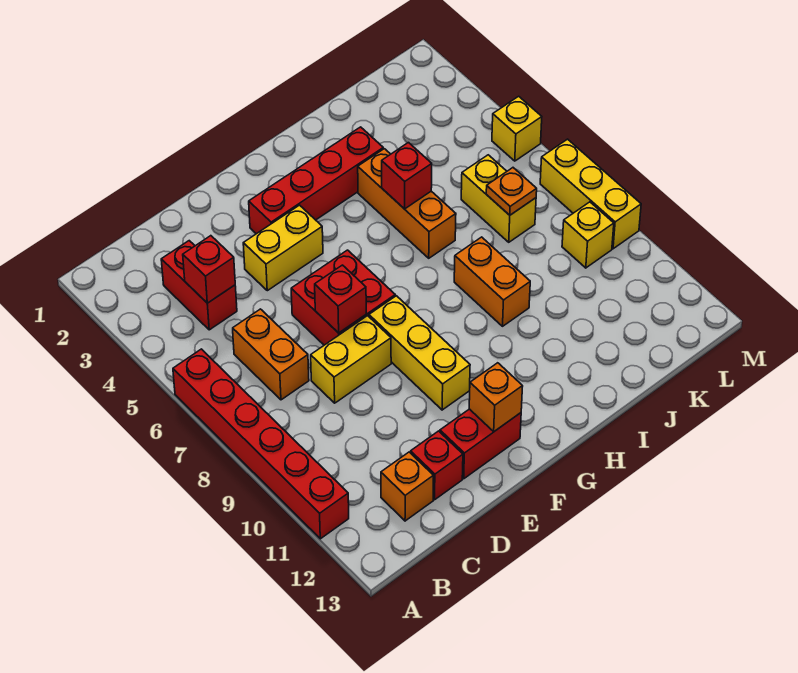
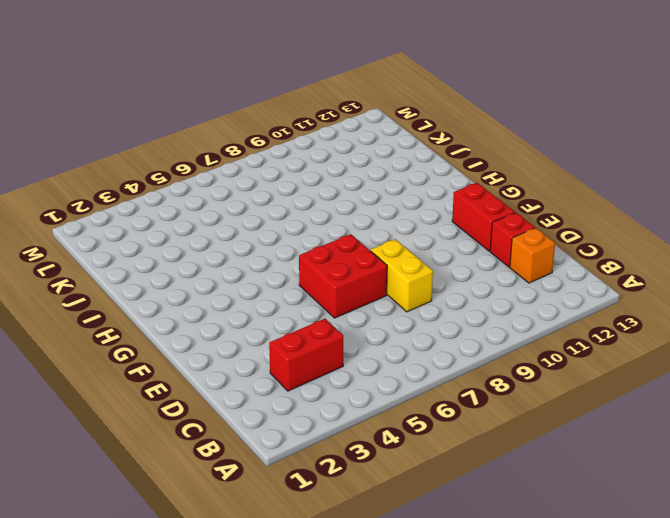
none -> red 1x6 brick [173,349,349,539]
none -> orange 1x2 brick [233,309,309,400]
none -> yellow 1x2 brick [243,205,323,291]

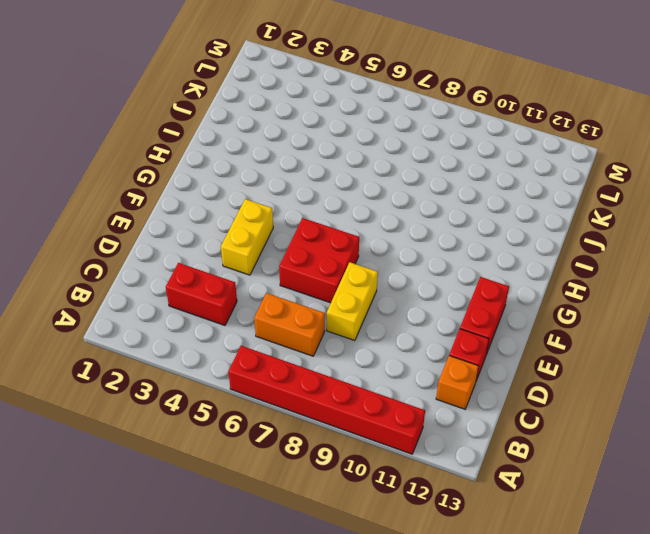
none -> red 1x4 brick [249,127,383,234]
none -> yellow 1x3 brick [369,296,470,410]
none -> orange 1x3 brick [358,149,456,258]

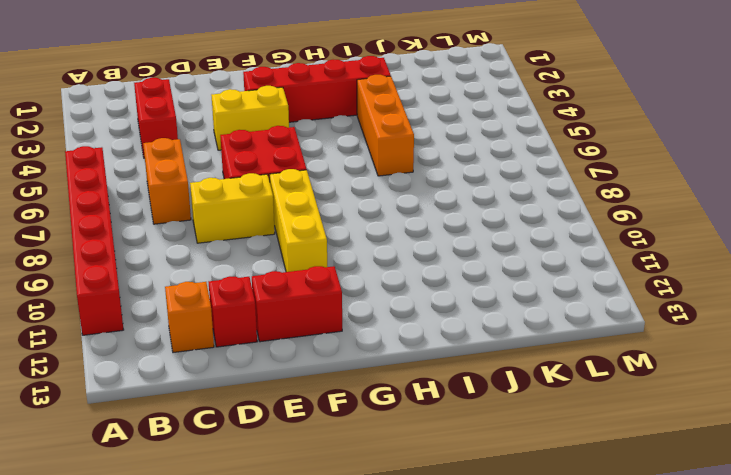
none -> orange 1x2 brick [454,237,530,326]
none -> yellow 1x2 brick [461,155,536,242]
none -> yellow 1x1 brick [562,202,614,268]

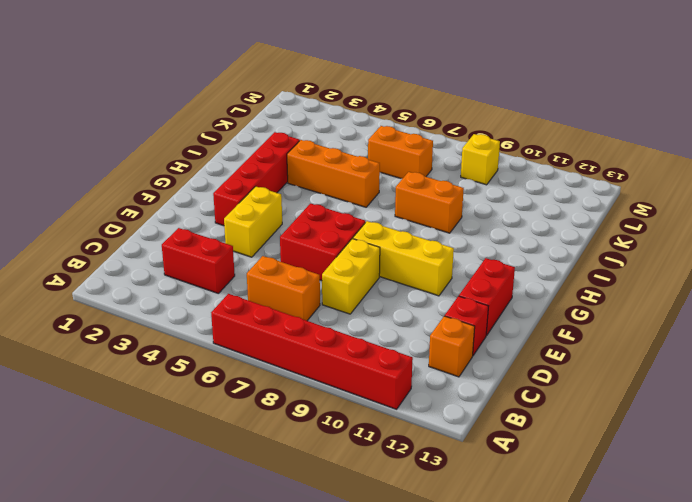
orange 1x2 brick [368,126,433,179] -> yellow 1x2 brick [461,155,536,242]
none -> yellow 1x1 brick [492,96,542,161]
none -> yellow 1x3 brick [540,139,641,249]
none -> red 1x1 brick [183,236,235,303]

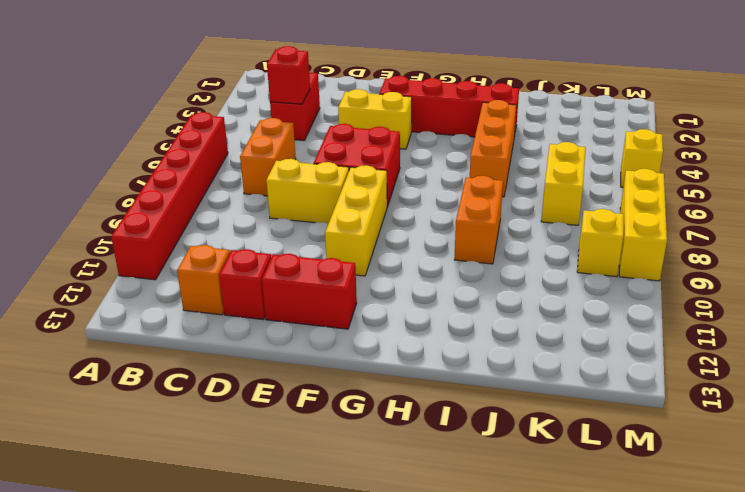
none -> red 1x1 brick [315,265,366,333]
none -> orange 1x1 brick [469,363,523,431]
none -> red 1x1 brick [382,143,432,209]

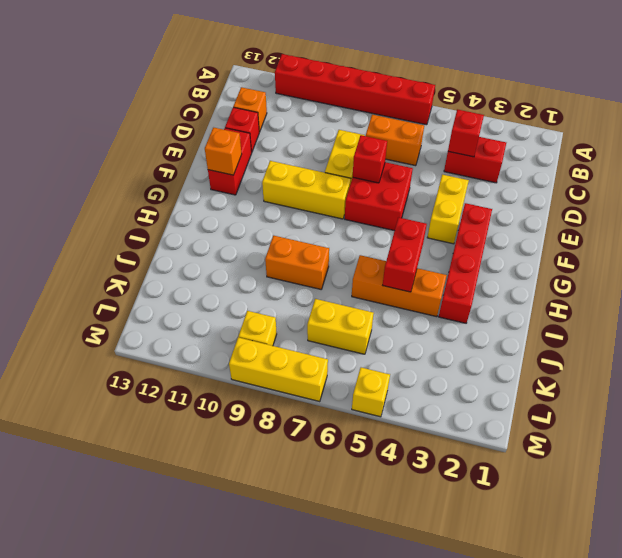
red 1x2 brick [382,217,427,292] -> red 1x1 brick [382,143,432,209]
none -> orange 1x1 plate [486,168,537,215]

